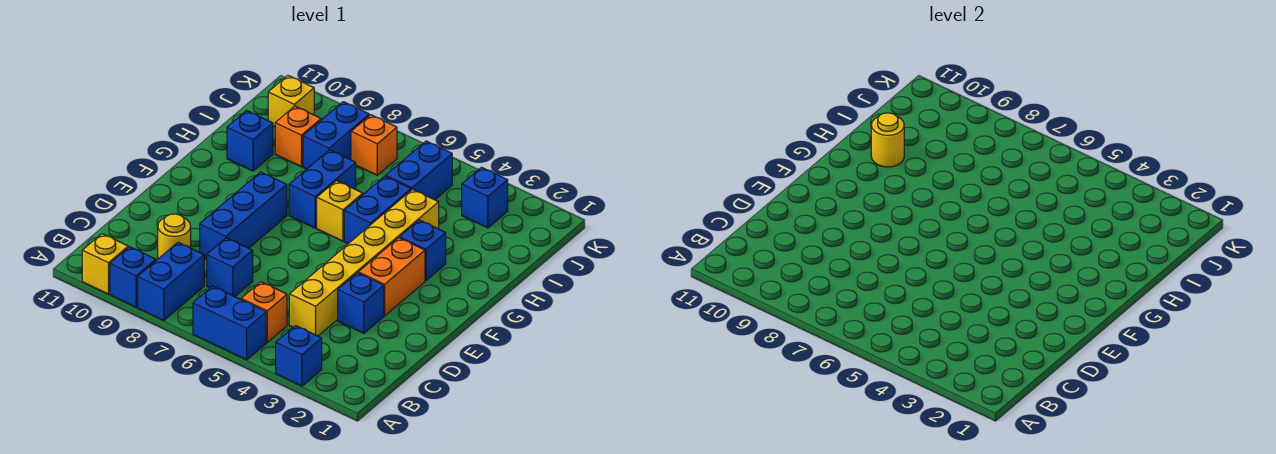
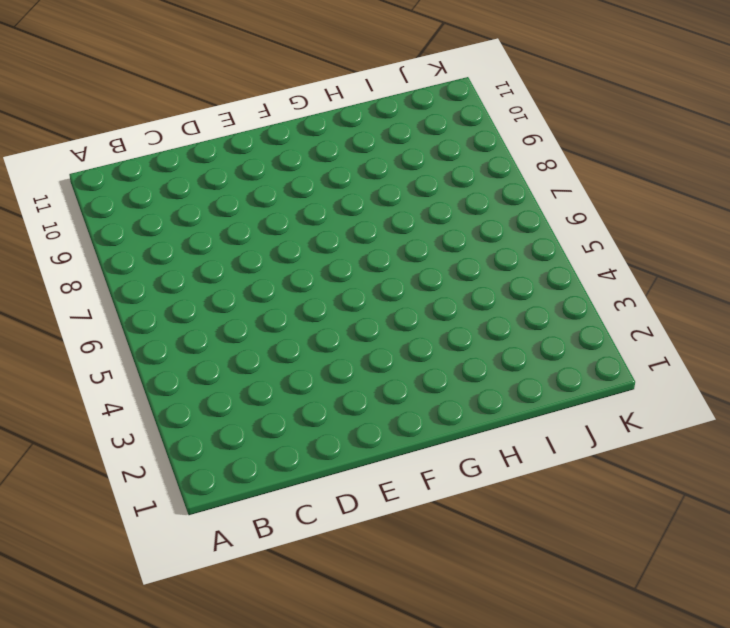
none -> blue 1x1 brick [276,326,322,386]
none -> blue 1x2 brick [193,286,266,360]
none -> blue 1x2 brick [138,242,204,320]

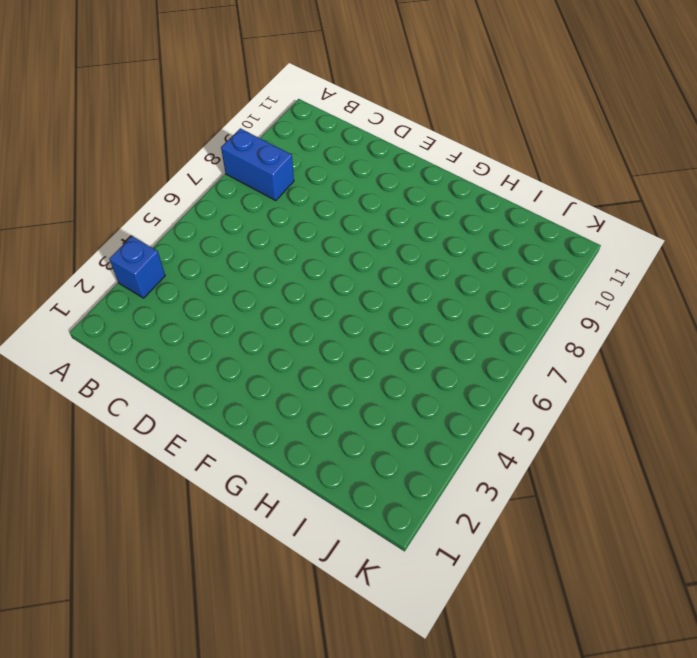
none -> blue 1x2 brick [193,286,266,360]
none -> blue 1x1 brick [110,247,156,307]
none -> yellow 1x1 brick [82,234,128,294]

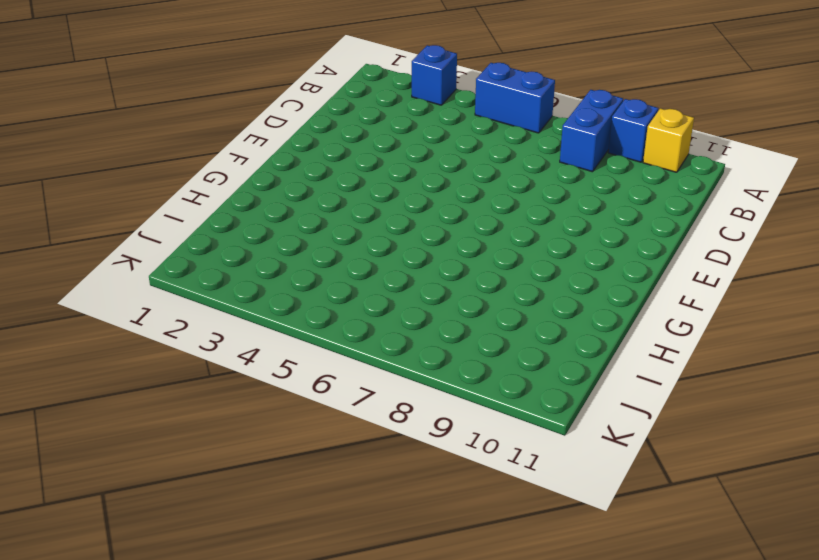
none -> orange 1x1 brick [241,282,287,342]
none -> yellow 1x6 brick [289,189,439,336]
none -> blue 1x1 brick [207,238,253,297]

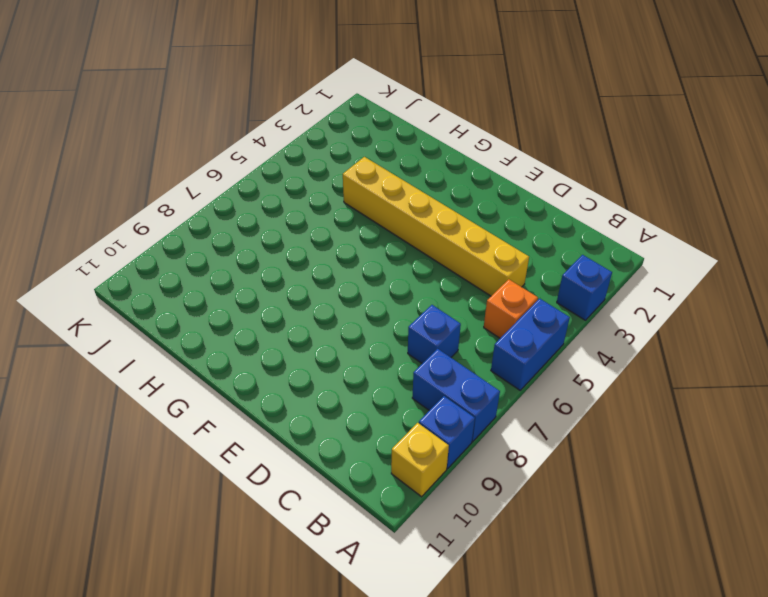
none -> yellow 1x1 round brick [158,214,191,259]
none -> blue 1x1 brick [338,273,384,333]
none -> blue 1x3 brick [200,172,287,259]

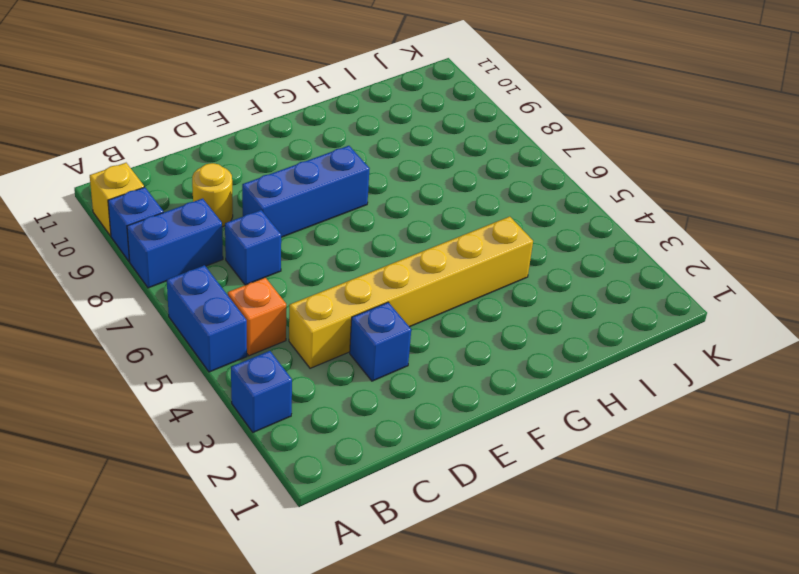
none -> orange 1x2 brick [358,238,425,316]
none -> blue 1x1 brick [400,220,446,281]
none -> blue 1x2 brick [344,176,411,244]

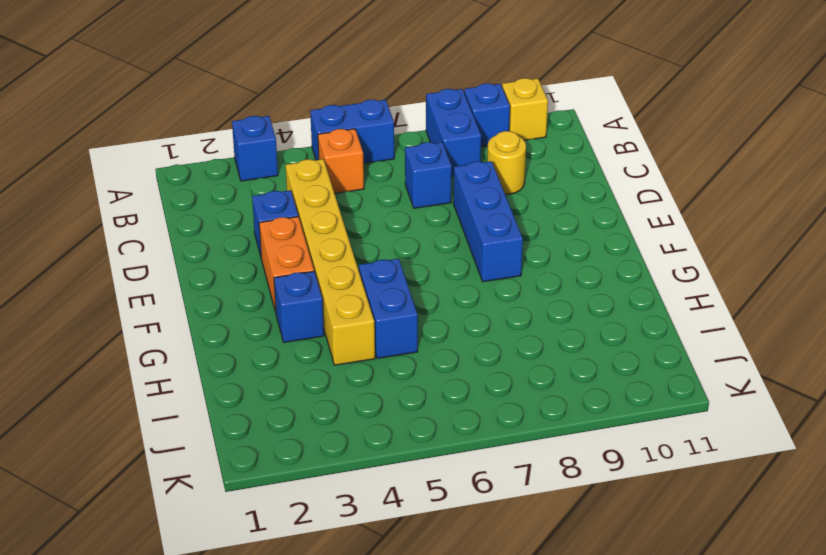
none -> yellow 1x1 brick [317,181,363,241]
none -> blue 1x2 brick [289,150,356,228]
none -> blue 1x1 brick [227,111,273,171]

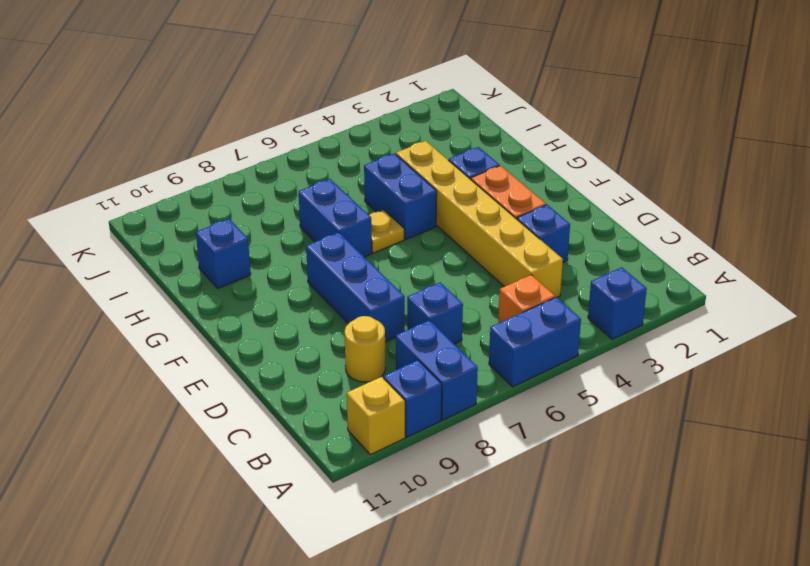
yellow 1x1 plate [369,210,404,253] -> yellow 1x1 brick [317,181,363,241]
none -> blue 1x2 brick [386,141,452,200]
none -> blue 1x2 brick [303,102,369,169]
none -> orange 1x1 brick [275,106,321,167]

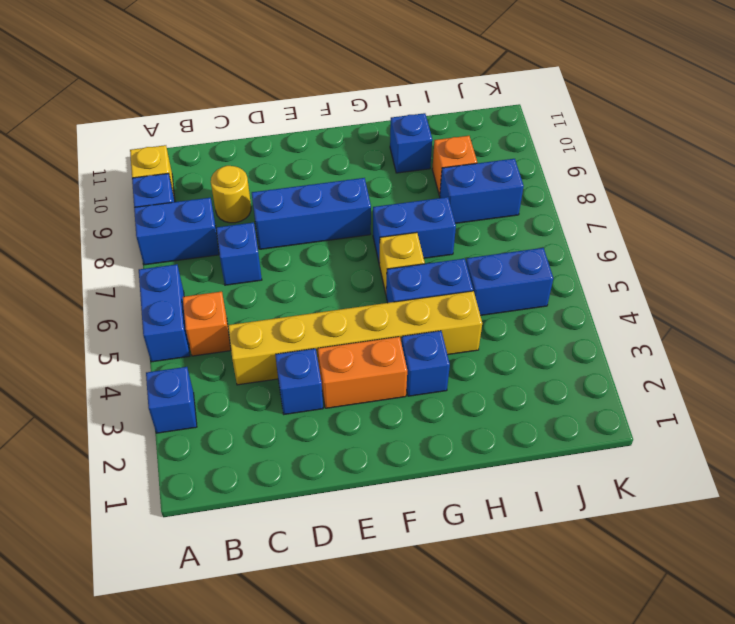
none -> blue 1x1 brick [462,167,508,228]
none -> orange 1x1 brick [351,115,397,175]
none -> yellow 1x1 brick [268,76,314,127]

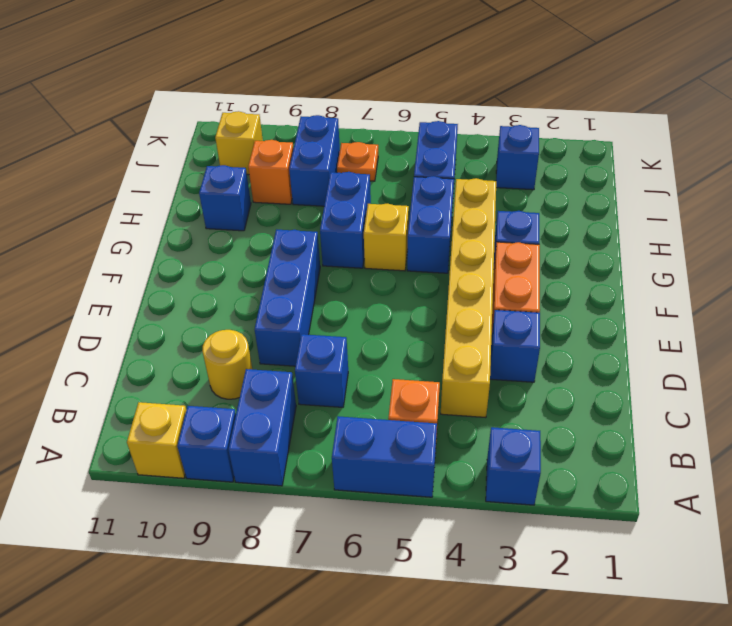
orange 1x1 plate [337,142,378,181] -> orange 1x1 brick [351,115,397,175]
none -> yellow 1x1 round brick [871,113,904,167]

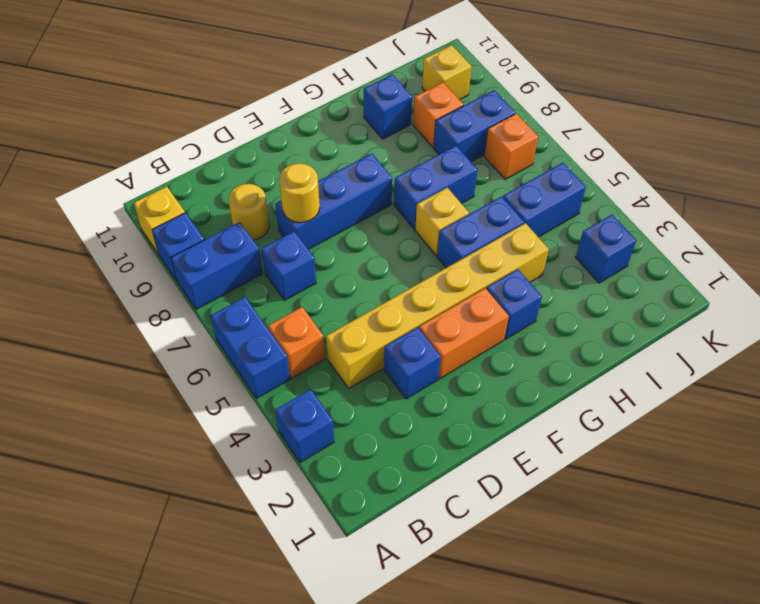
yellow 1x1 round brick [279,163,320,223] -> yellow 1x1 round brick moved to [871,113,904,167]

